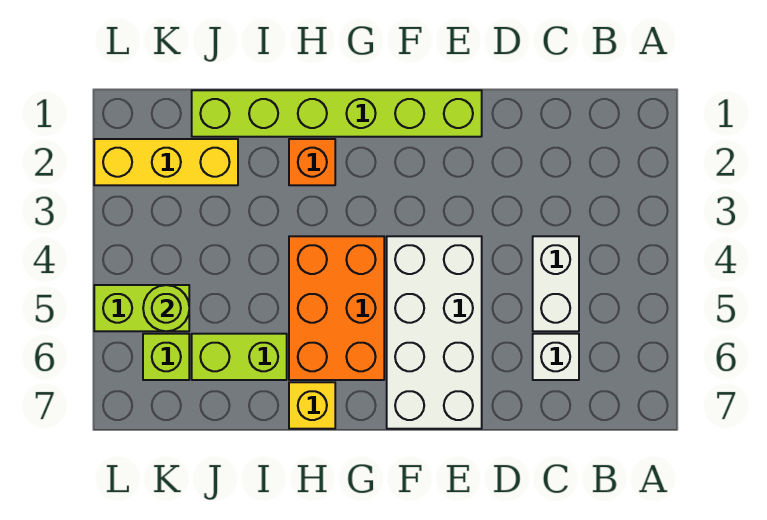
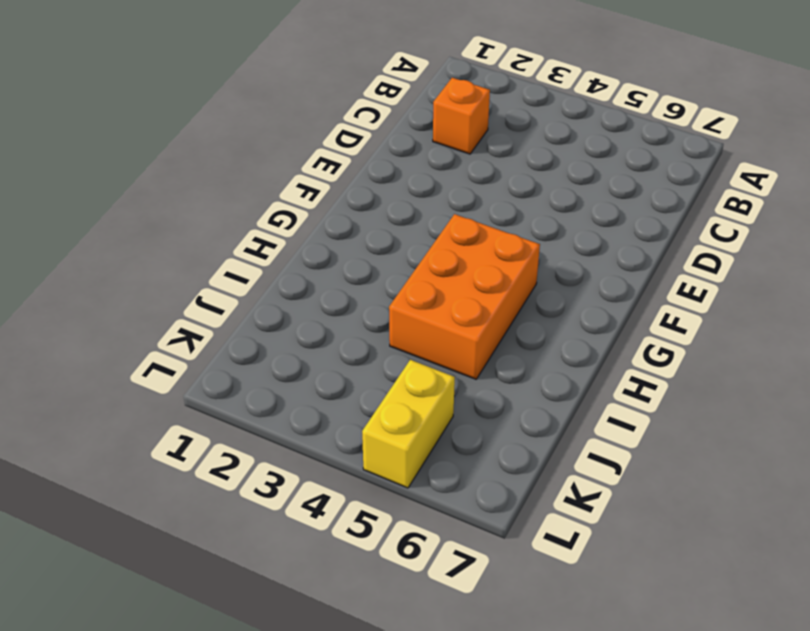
orange 1x1 brick [433,78,490,154] -> orange 1x1 brick moved to [289,139,335,185]
orange 2x3 brick [389,214,540,379] -> orange 2x3 brick turned to [289,236,384,380]
yellow 1x2 brick [362,360,455,488] -> lime 1x2 brick [94,285,189,331]
none -> white 1x2 brick [533,236,579,331]
none -> white 1x1 brick [533,334,579,380]
none -> lime 1x6 brick [192,90,482,137]

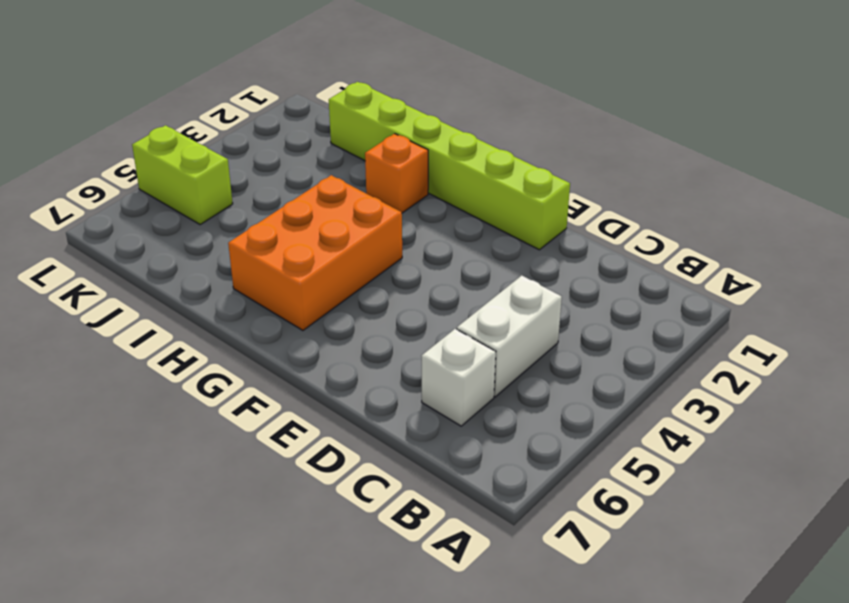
none -> white 2x4 brick [387,236,482,429]
none -> yellow 1x1 brick [289,382,335,429]
none -> lime 1x2 brick [192,334,287,380]

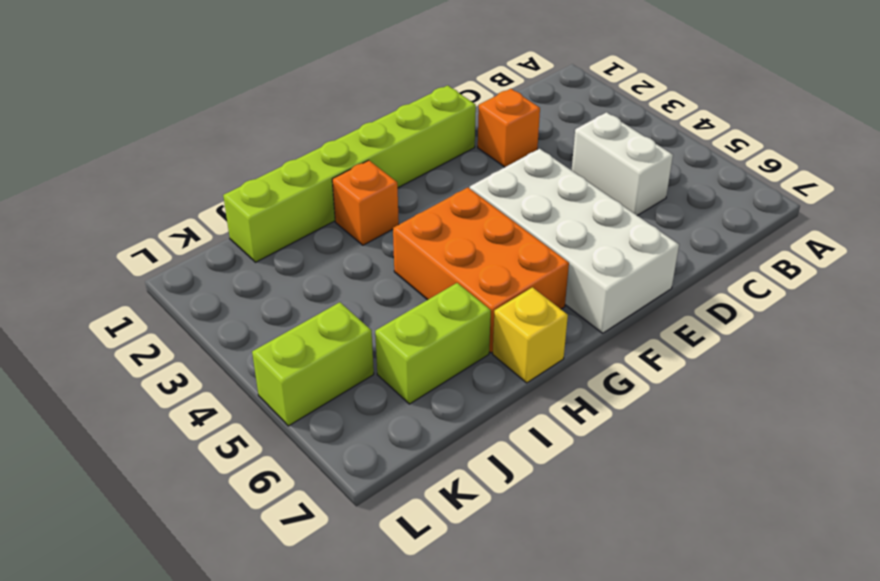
orange 1x1 brick [478,89,540,167] -> none
none -> white 1x1 brick [533,334,579,380]
none -> yellow 1x3 brick [94,139,238,185]
none -> lime 1x1 brick [143,334,189,380]

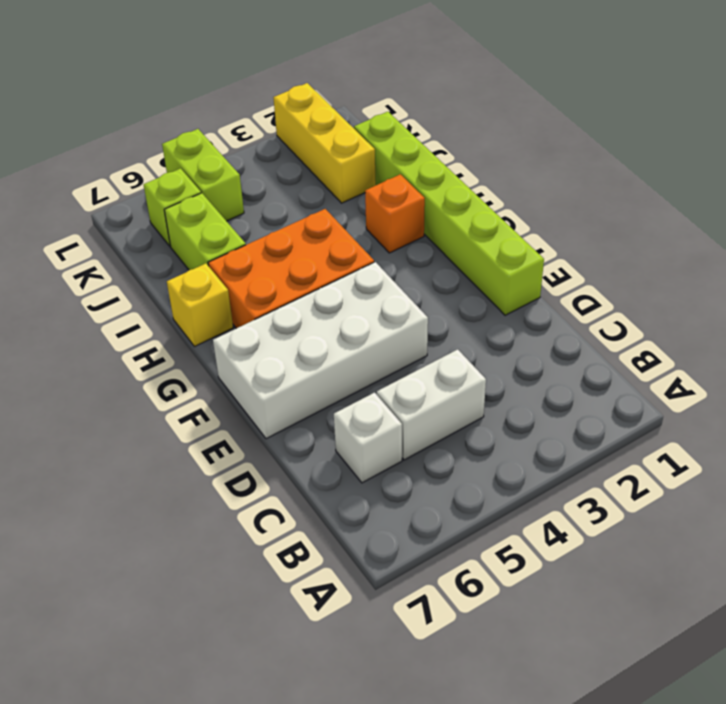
none -> lime 1x1 round brick [143,285,189,331]

